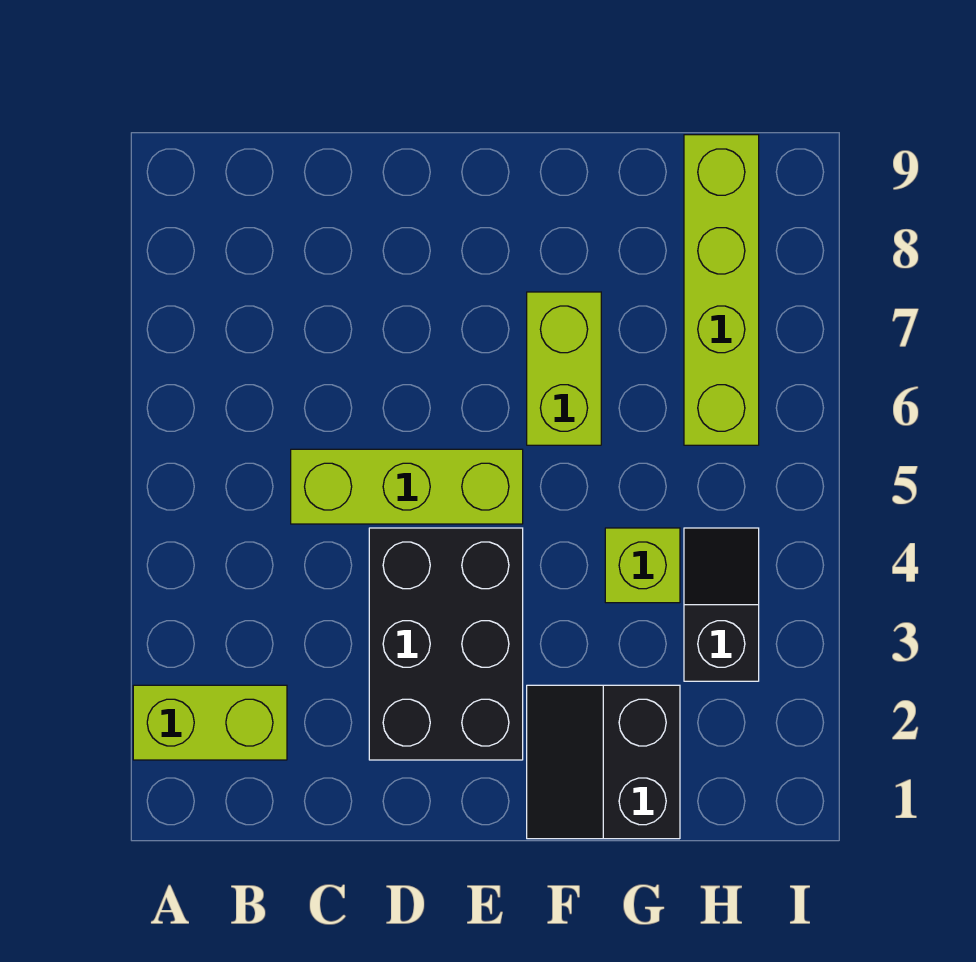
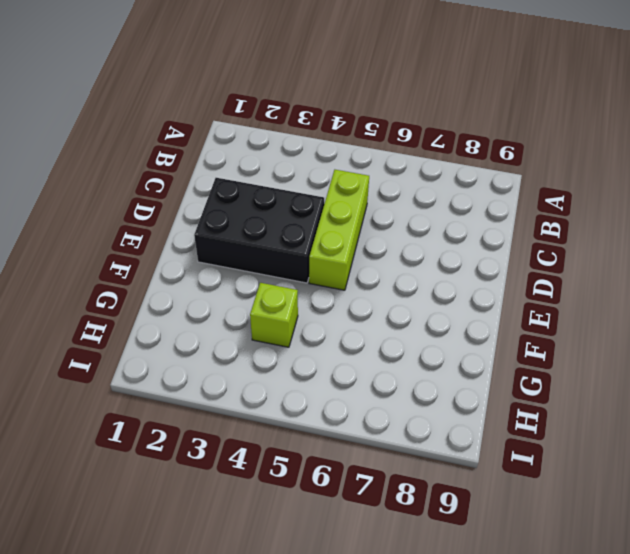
none -> lime 1x2 brick [133,685,287,760]
none -> black 2x2 slope [527,685,680,839]

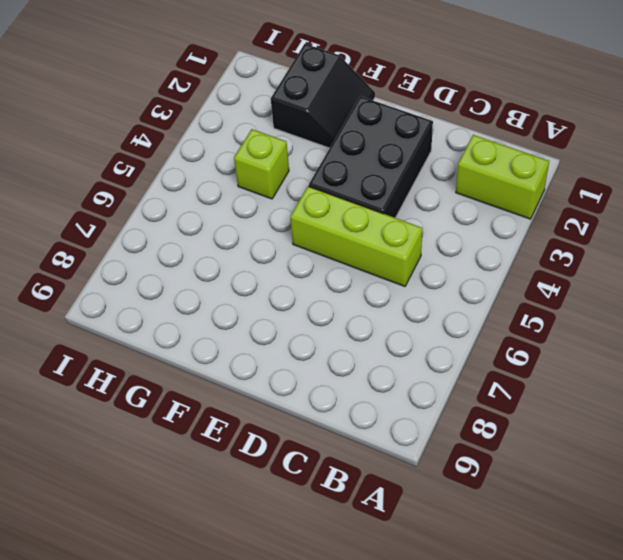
none -> lime 1x2 brick [527,292,601,445]
none -> black 1x2 slope [684,528,759,681]

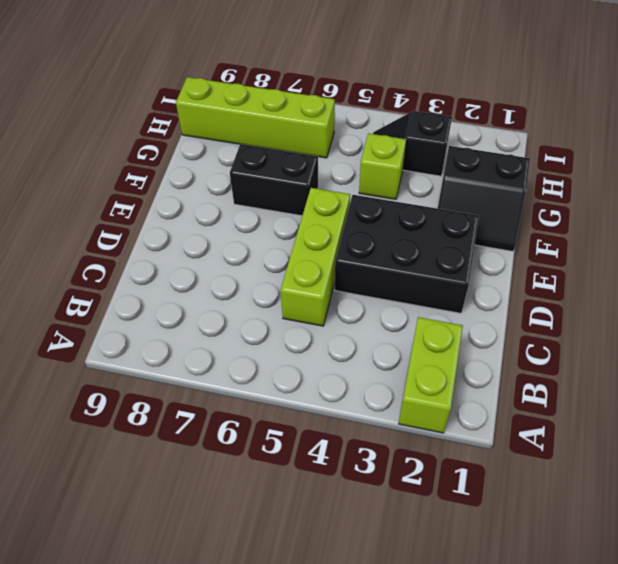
black 1x2 brick [230,144,318,216] -> lime 1x2 brick [527,292,601,445]

